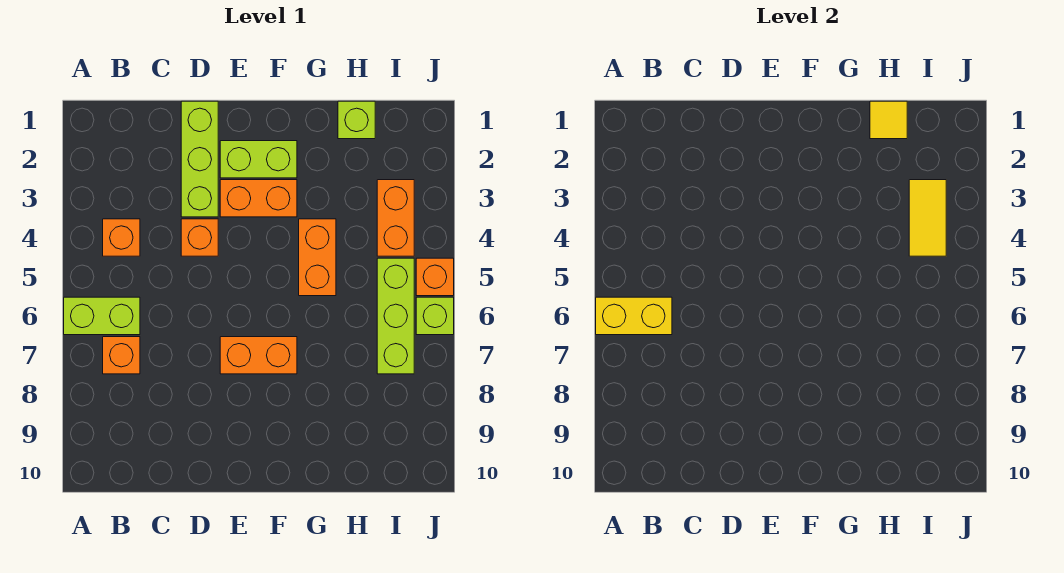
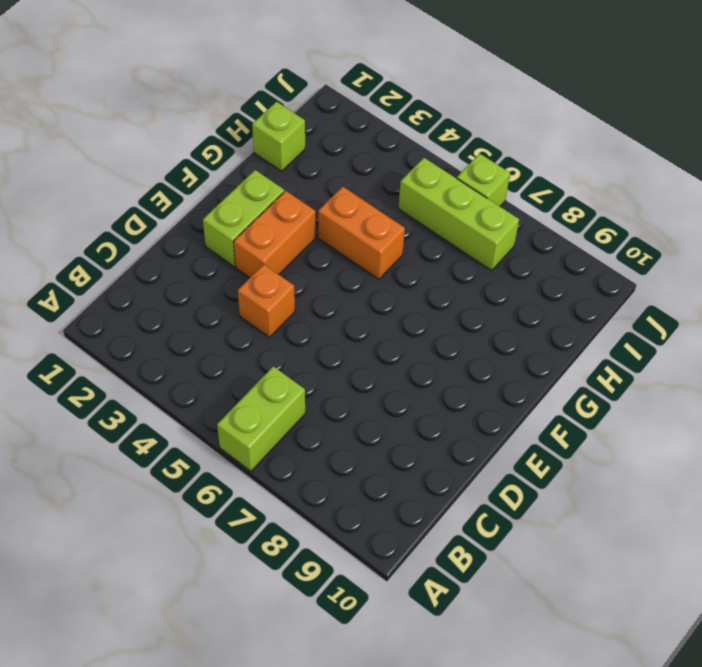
none -> orange 1x1 brick [103,219,140,256]
none -> orange 1x1 brick [103,337,140,374]
none -> lime 1x3 brick [181,101,218,217]

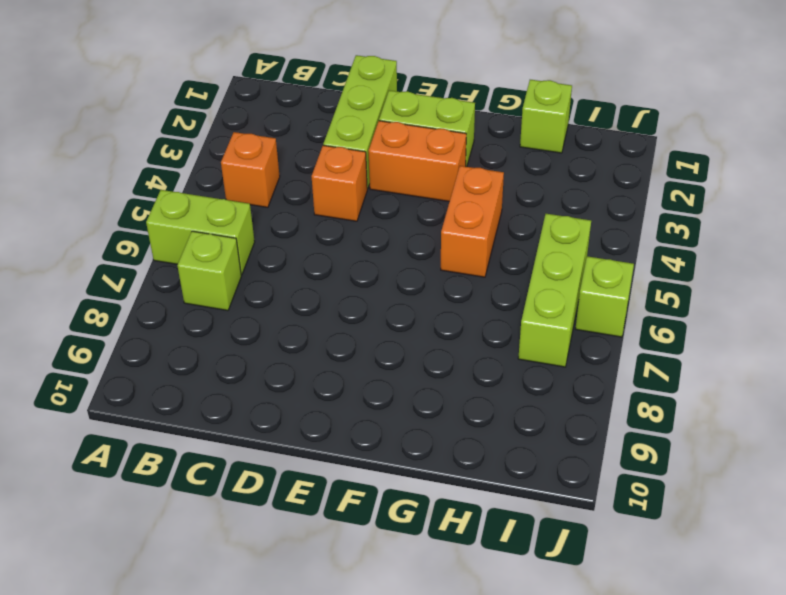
lime 1x1 brick [177,231,241,311] -> orange 1x1 brick [103,337,140,374]
none -> orange 1x2 brick [220,337,297,374]
none -> orange 1x2 brick [377,180,414,256]
none -> orange 1x1 brick [416,258,454,296]

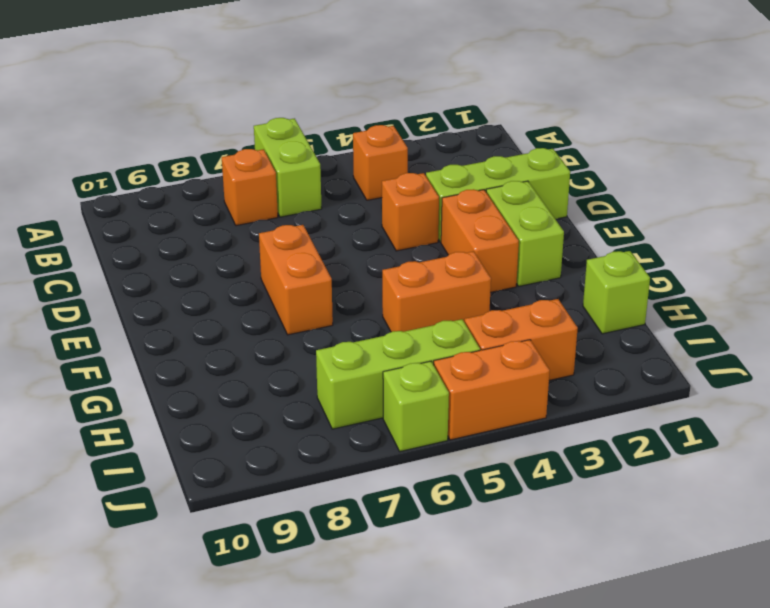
orange 1x2 brick [434,340,550,440] -> orange 1x1 brick [416,258,454,296]
none -> yellow 1x2 brick [596,297,672,335]
none -> yellow 1x1 tile [870,101,907,139]
none -> yellow 1x2 tile [909,180,946,256]

